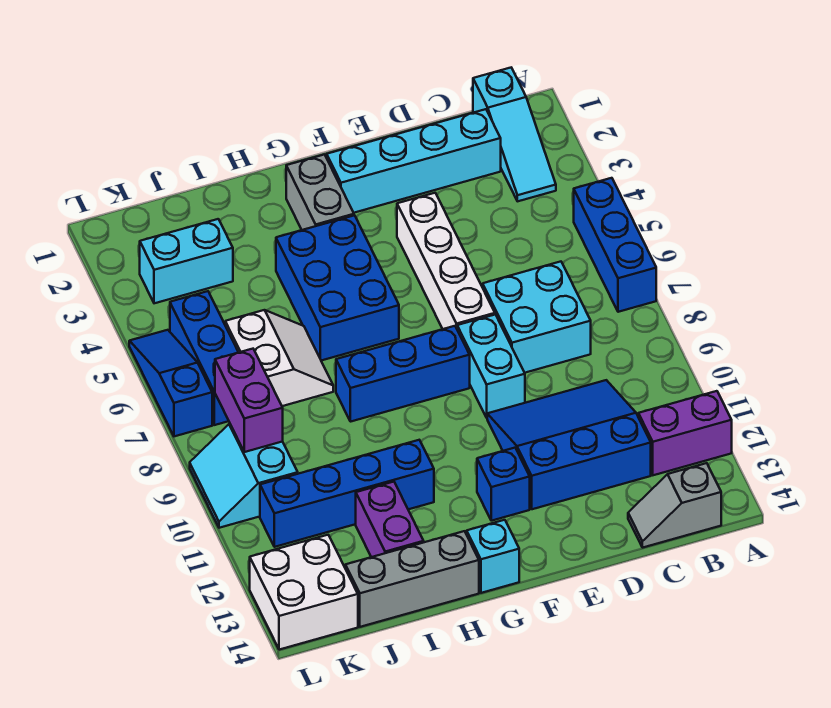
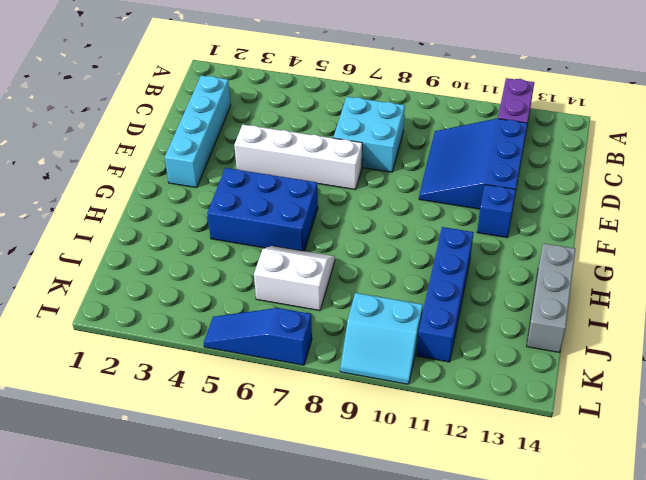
none -> blue 1x3 brick [574,178,656,312]
none -> cyan 1x3 slope [473,68,556,201]
none -> grey 1x2 slope [628,463,721,548]

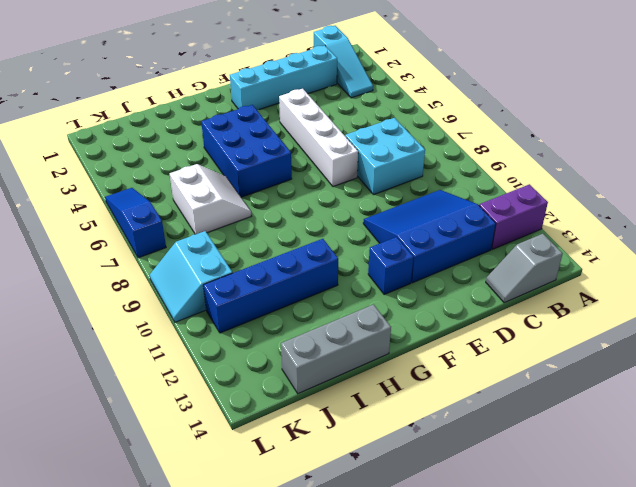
none -> blue 1x3 brick [574,178,656,312]
none -> cyan 1x2 brick [457,315,525,418]
none -> blue 1x3 brick [336,326,470,422]

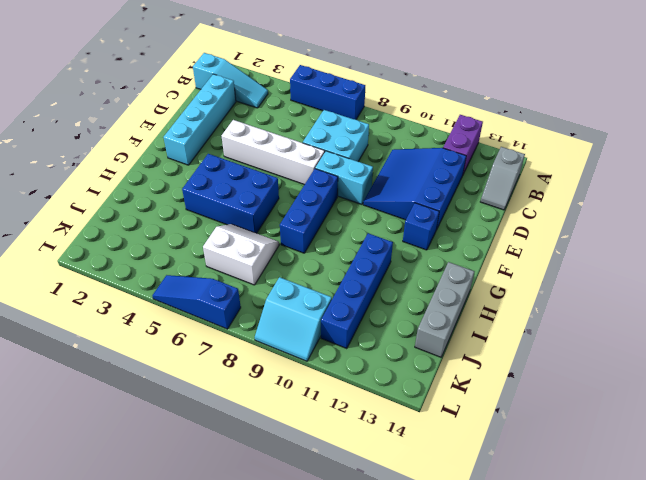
none -> grey 1x2 brick [286,155,354,230]
none -> cyan 1x1 brick [467,520,519,593]
none -> purple 1x2 brick [356,482,424,557]

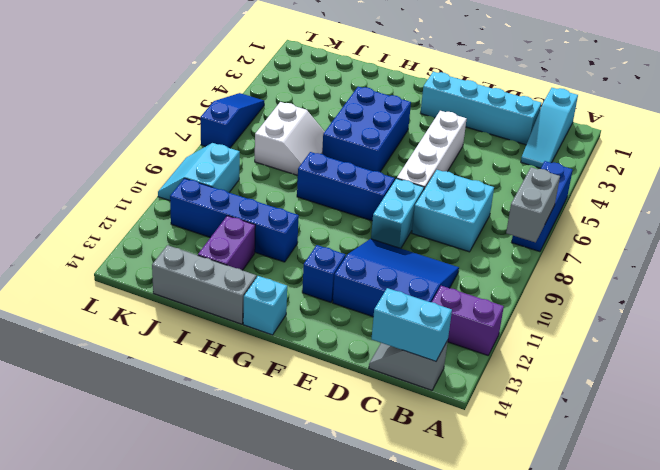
grey 1x2 brick [506,167,560,242] -> grey 1x2 brick moved to [286,155,354,230]
cyan 1x2 brick [372,288,452,361] -> cyan 1x2 brick moved to [140,219,233,303]
none -> blue 1x3 brick [170,291,238,425]
none -> white 2x2 brick [250,535,358,650]
none -> purple 1x2 brick [215,349,283,452]

